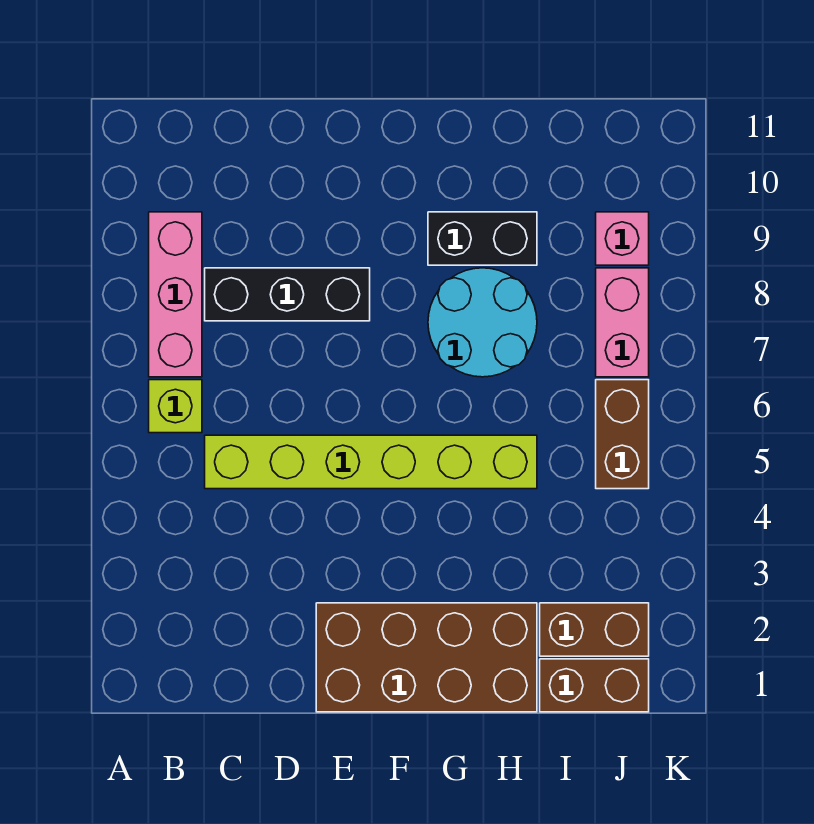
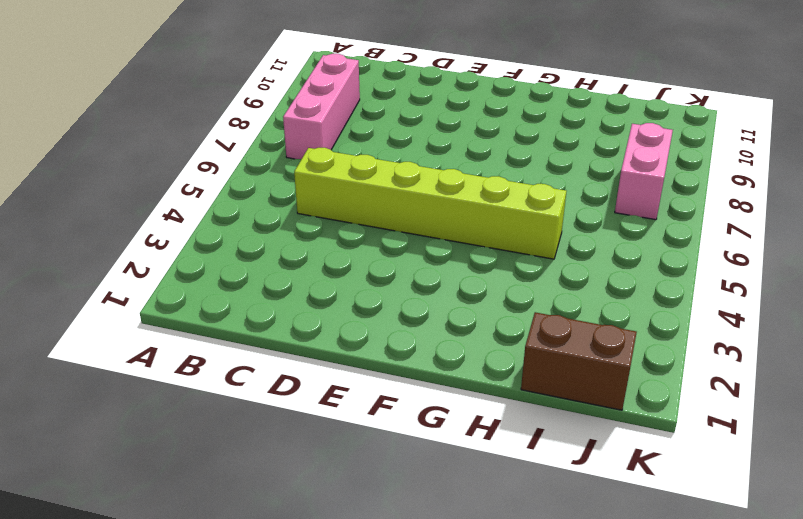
none -> lime 1x1 brick [149,380,202,433]
none -> black 1x3 brick [205,268,370,321]
none -> brown 2x4 brick [316,603,537,712]

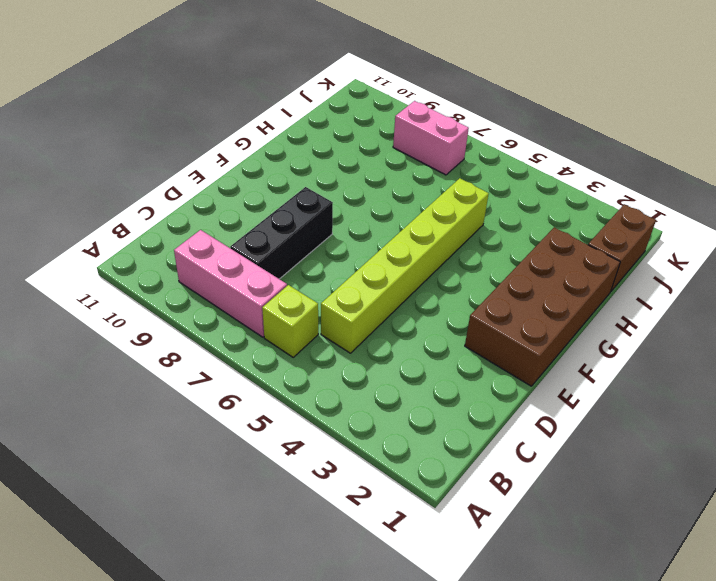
none -> cyan 2x2 round brick [428,268,537,377]
none -> black 1x2 brick [428,212,537,265]
none -> brown 1x2 brick [540,603,649,656]

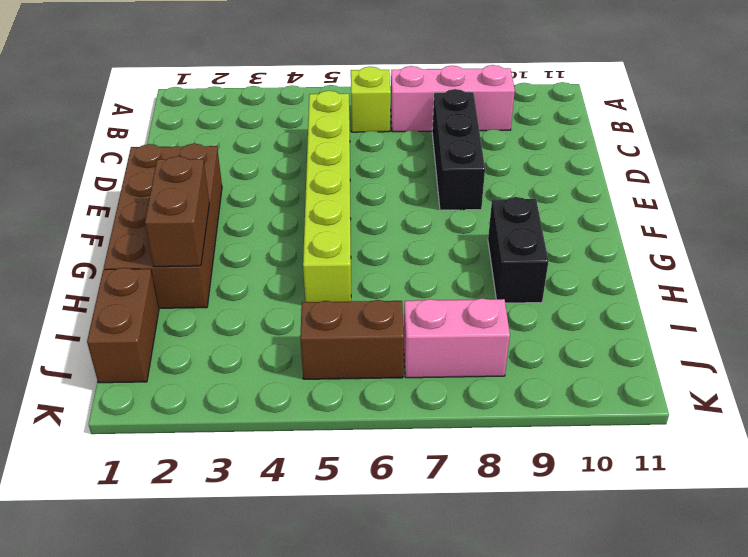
brown 1x2 brick [145,156,209,267] -> brown 1x2 brick moved to [540,603,649,656]
none -> cyan 2x2 round brick [428,268,537,377]
none -> pink 1x1 brick [596,212,649,265]

